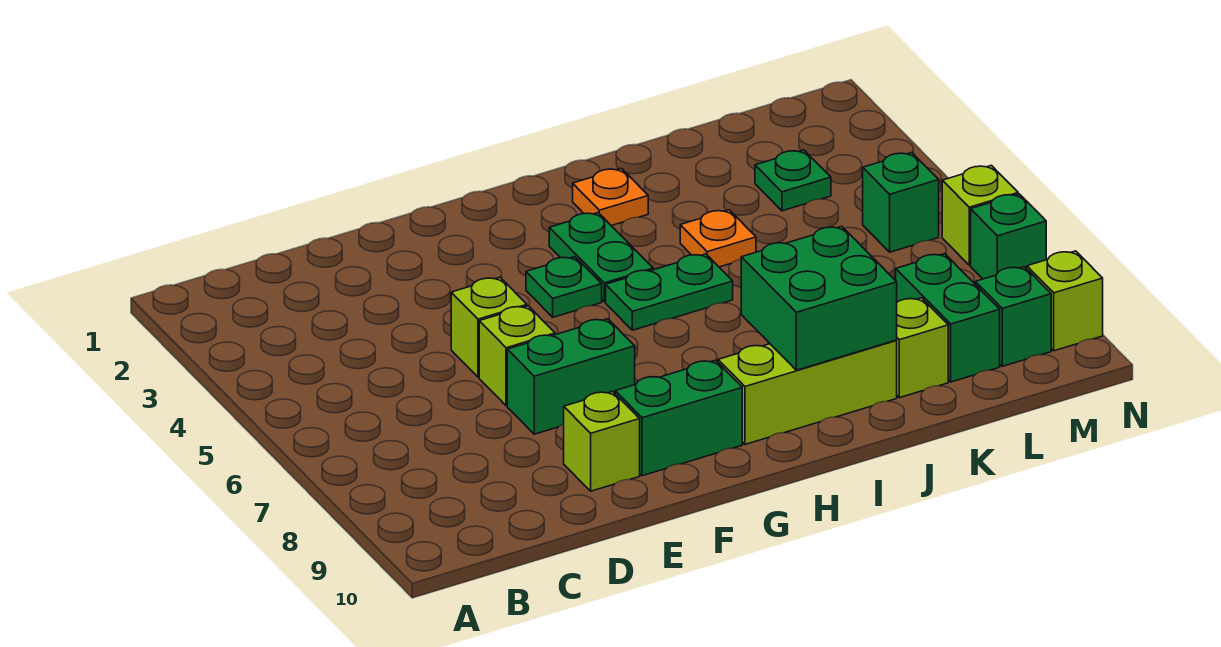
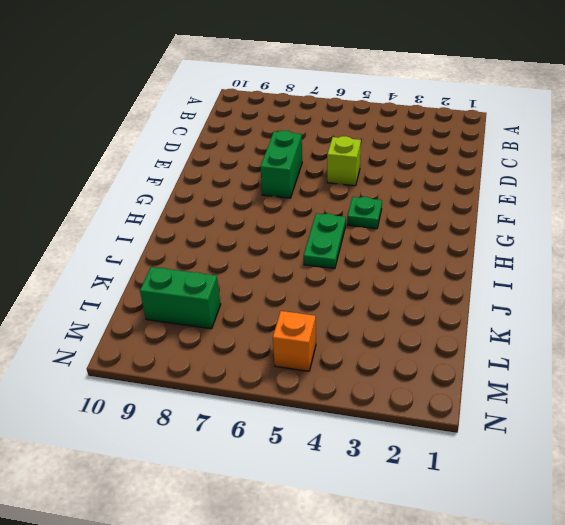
orange 1x1 brick [273,311,316,371] -> green 1x1 brick [863,153,939,252]
none -> lime 1x1 brick [479,306,555,406]
none -> lime 1x1 brick [564,392,640,491]
none -> green 1x2 brick [615,360,742,476]

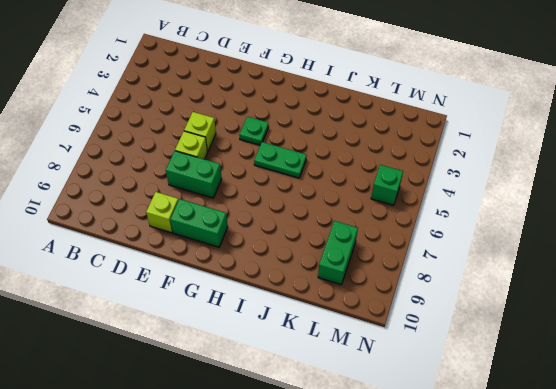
none -> green 1x2 plate [549,213,653,302]
none -> lime 1x3 brick [718,340,897,444]
none -> orange 1x1 plate [573,168,648,226]

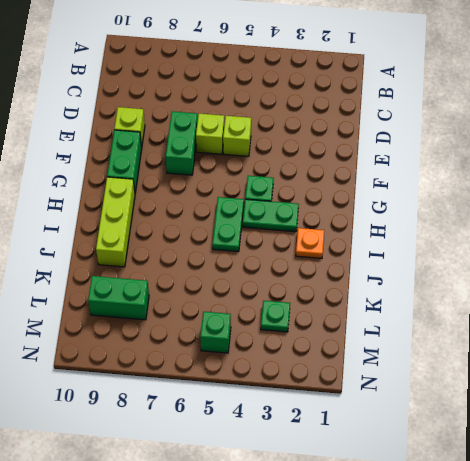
none -> orange 1x1 plate [680,210,756,267]
none -> lime 1x1 brick [896,298,948,398]
none -> green 1x1 brick [975,267,1051,366]

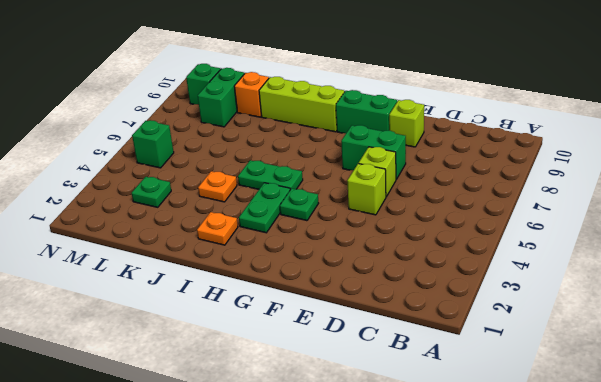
orange 1x1 brick [234,72,269,117] -> lime 1x1 brick [896,298,948,398]
none -> lime 1x1 brick [942,165,1018,265]
none -> green 1x1 brick [971,194,1046,279]
none -> lime 1x1 brick [1027,251,1103,351]

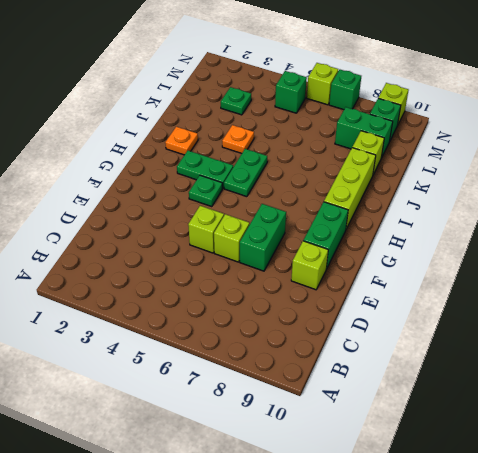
none -> green 2x2 brick [741,226,897,370]

